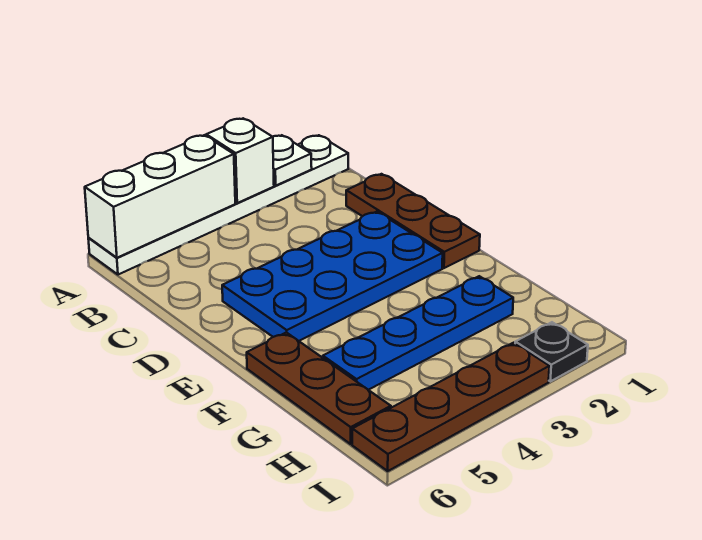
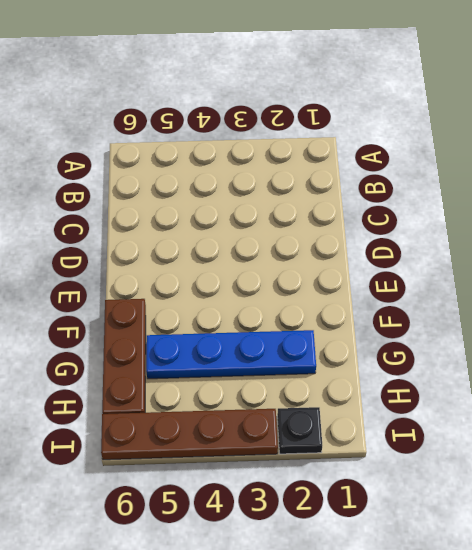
none -> white 1x6 plate [88,135,348,275]
none -> brown 1x3 plate [346,174,480,268]

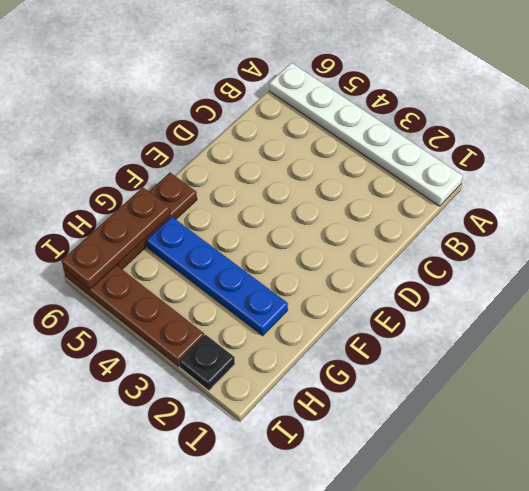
brown 1x3 plate [62,187,170,289] -> brown 1x3 plate moved to [346,174,480,268]
none -> blue 2x4 plate [222,212,443,341]
none -> white 1x1 plate [273,135,312,185]

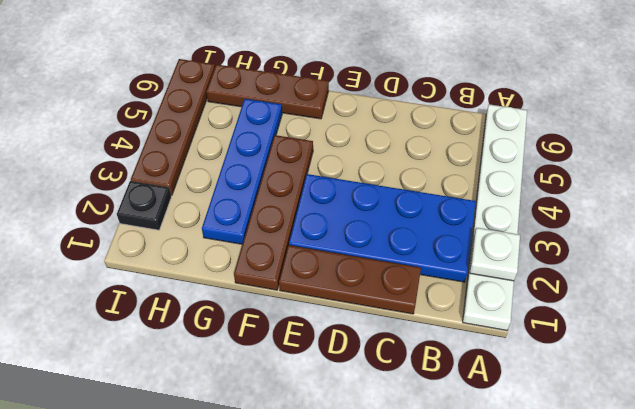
blue 2x4 plate [289,174,476,282] -> blue 2x4 plate turned to [222,212,443,341]
brown 1x4 plate [234,135,313,290] -> none
none -> white 1x1 brick [206,118,274,203]
none -> white 1x3 brick [85,135,235,258]

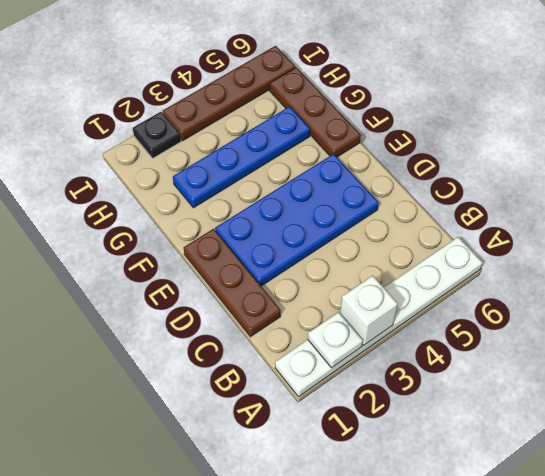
none -> white 1x3 brick [85,135,235,258]

